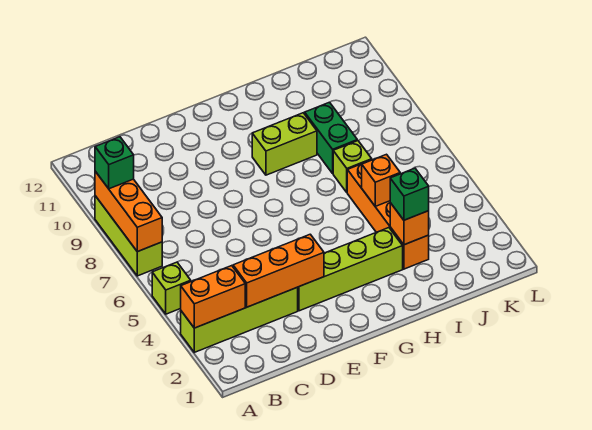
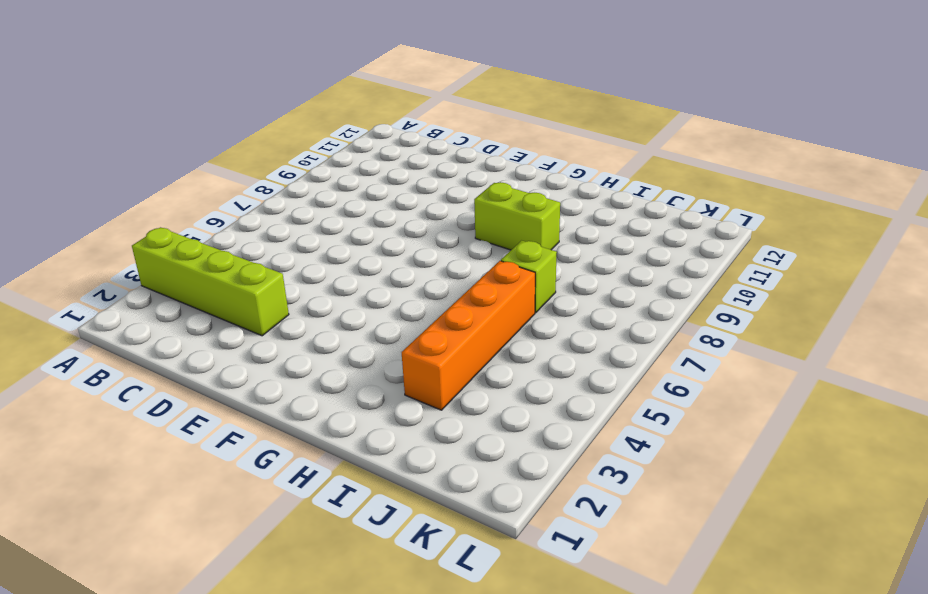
none -> lime 1x1 brick [152,262,191,314]
none -> lime 1x3 brick [95,196,162,276]
none -> lime 1x4 brick [298,228,403,311]

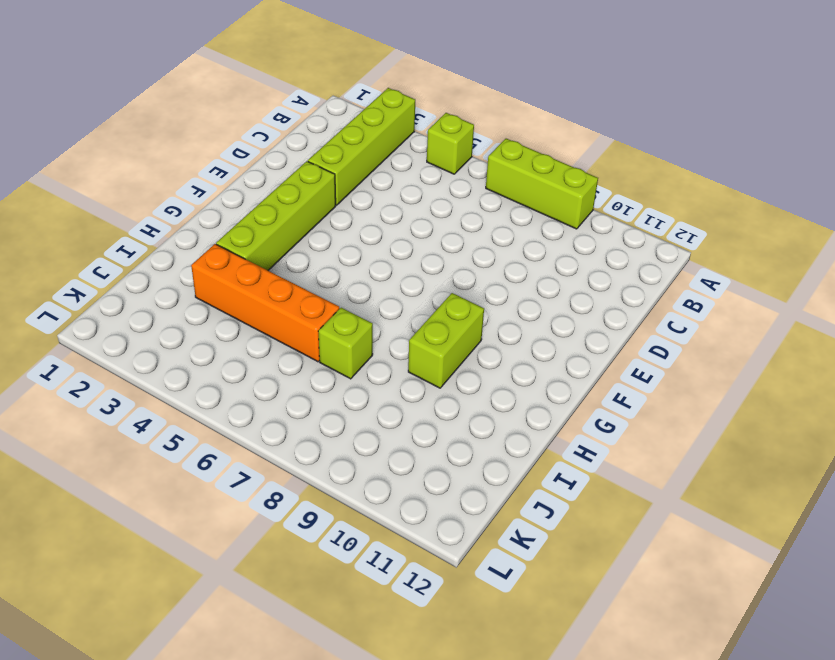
none -> green 1x2 brick [305,102,357,173]
none -> orange 1x2 brick [181,266,245,328]
none -> orange 1x3 brick [95,171,162,252]

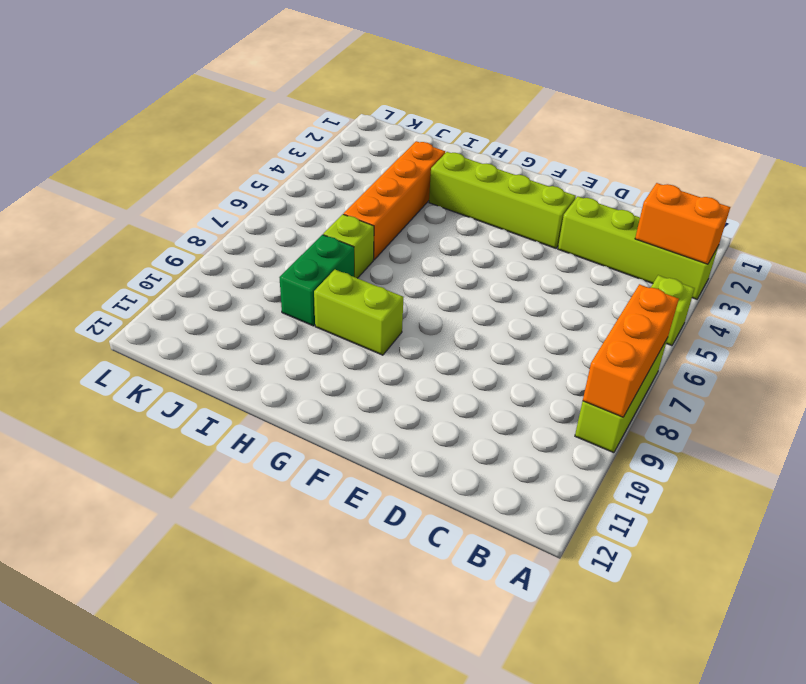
none -> orange 1x3 brick [233,234,324,307]
none -> orange 1x1 brick [390,203,429,245]
none -> orange 1x1 brick [362,154,400,206]

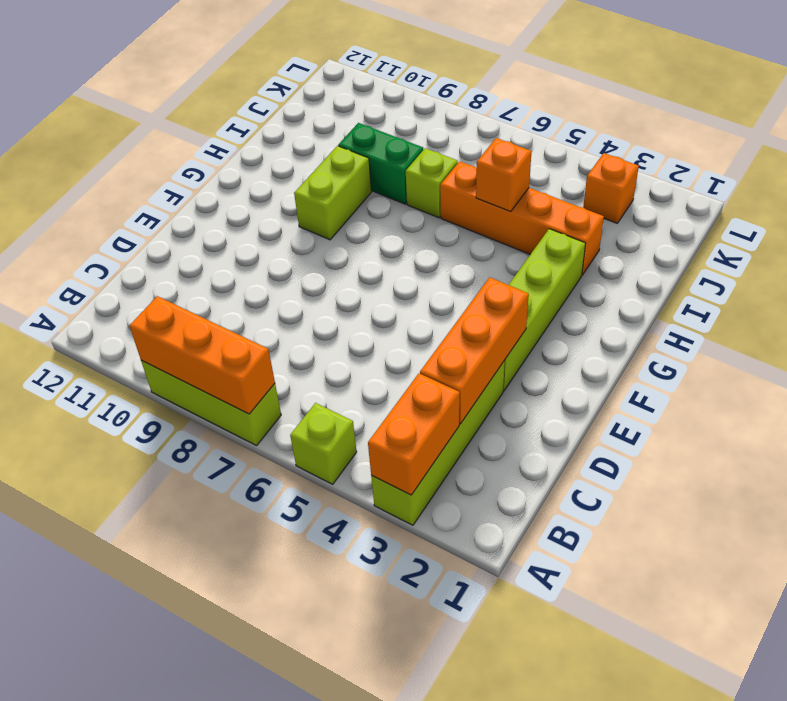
orange 1x1 brick [583,153,639,223] -> orange 1x1 brick moved to [390,203,429,245]
none -> green 1x1 brick [95,137,134,189]
none -> green 1x1 brick [390,168,429,220]

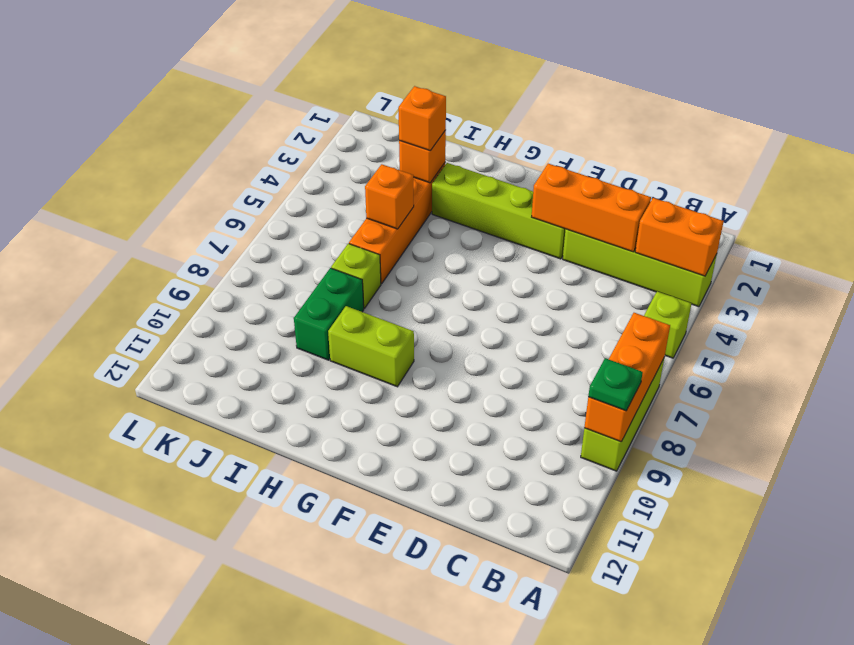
green 1x1 plate [588,358,643,411] -> green 1x1 brick [95,137,134,189]
orange 1x1 brick [399,86,446,151] -> green 1x1 brick [390,168,429,220]

